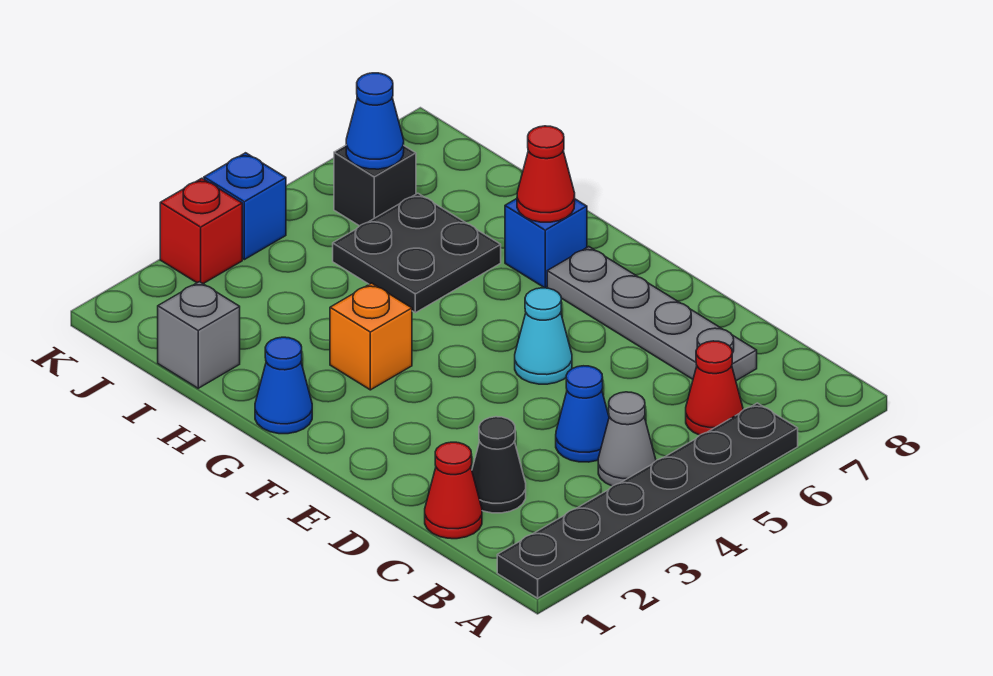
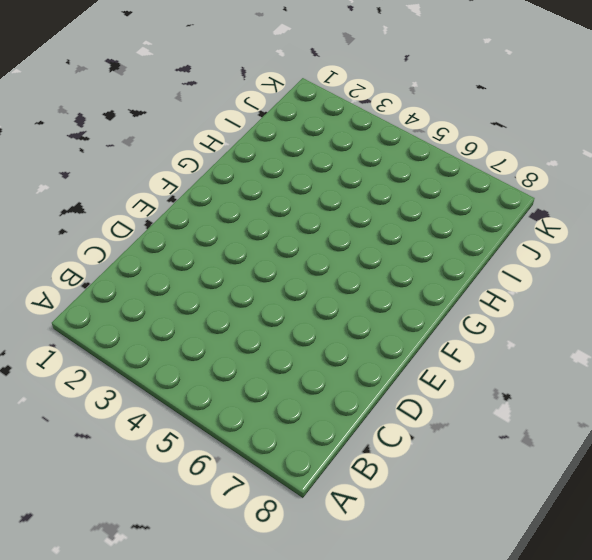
none -> black 1x6 plate [497,403,798,598]
none -> grey 1x1 cone [598,392,656,486]
none -> red 1x1 cone [686,341,743,435]

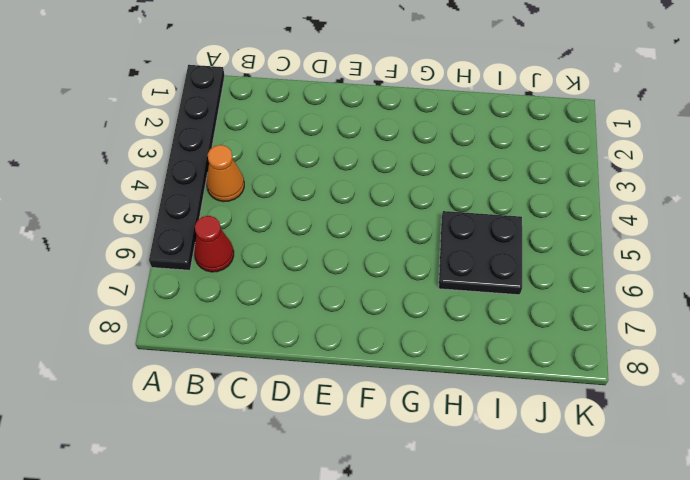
orange 1x1 cone [206,145,244,202] -> grey 1x1 cone [598,392,656,486]
none -> red 1x1 cone [425,442,482,539]
none -> black 1x1 cone [472,417,526,513]
none -> blue 1x1 cone [556,366,609,462]

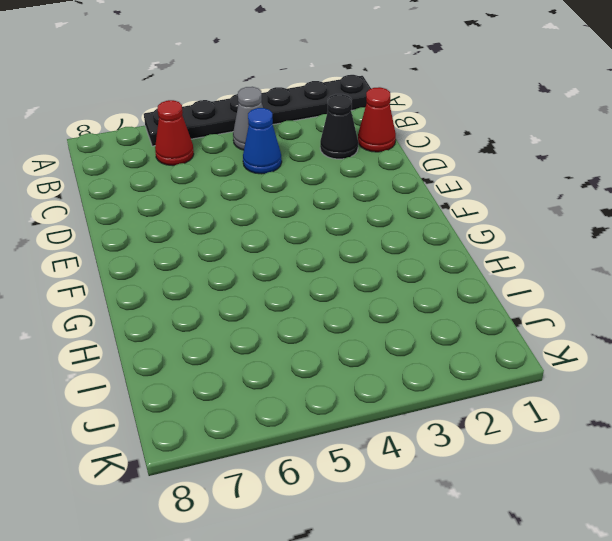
none -> grey 1x4 plate [547,247,757,381]
none -> cyan 1x1 cone [515,288,572,384]
none -> blue 1x1 cone [255,337,312,434]

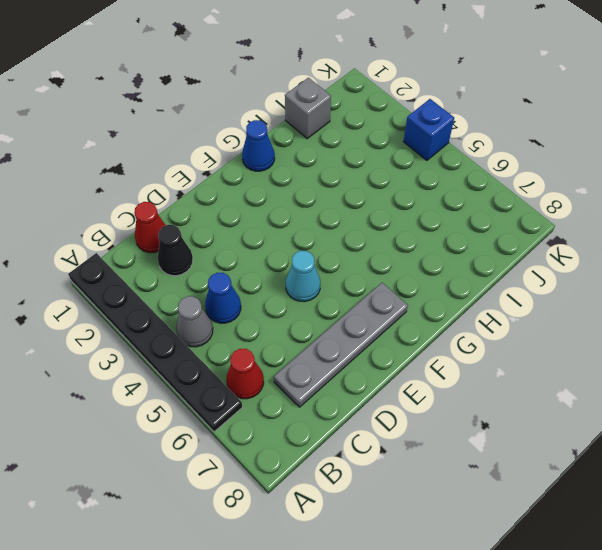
none -> orange 1x1 brick [330,283,412,390]
none -> blue 1x1 brick [505,199,587,288]
none -> black 2x2 plate [333,193,501,313]

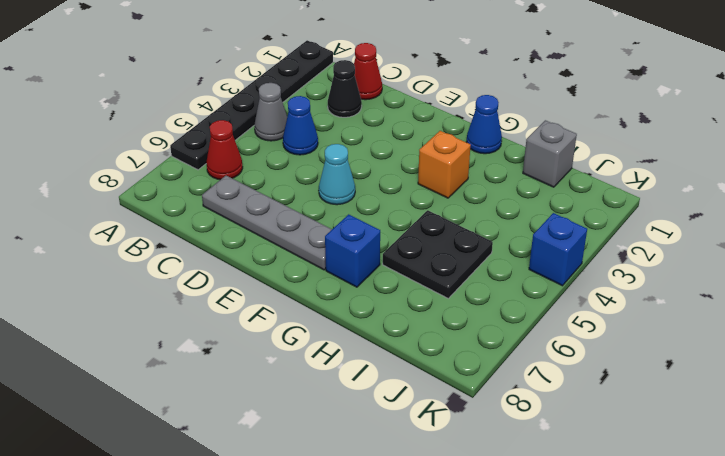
none -> black 1x1 brick [334,145,416,226]
none -> red 1x1 brick [160,178,242,284]
none -> red 1x1 cone [517,126,575,222]

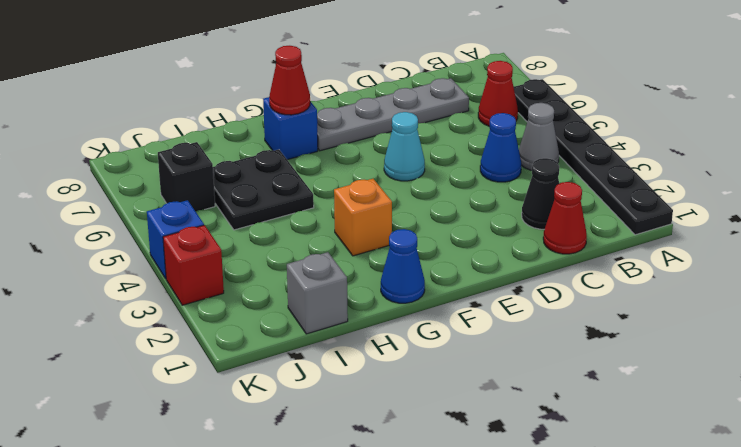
none -> blue 1x1 cone [346,73,404,169]

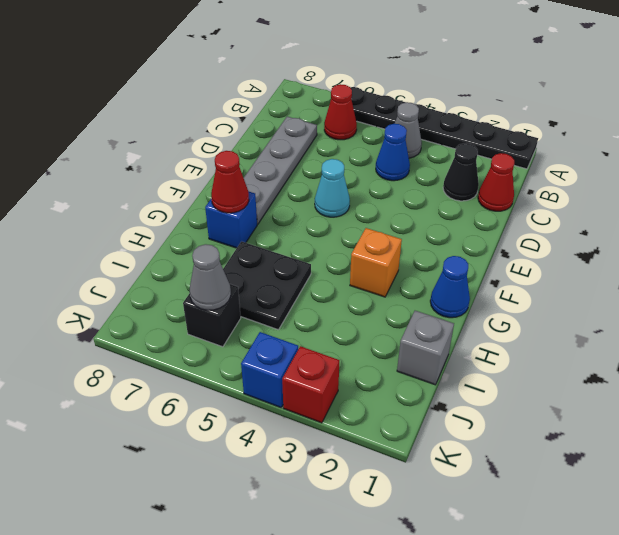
grey 1x1 cone [190,244,231,310] -> blue 1x1 cone [346,73,404,169]

